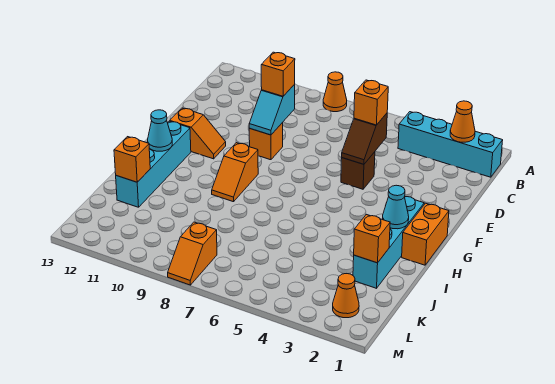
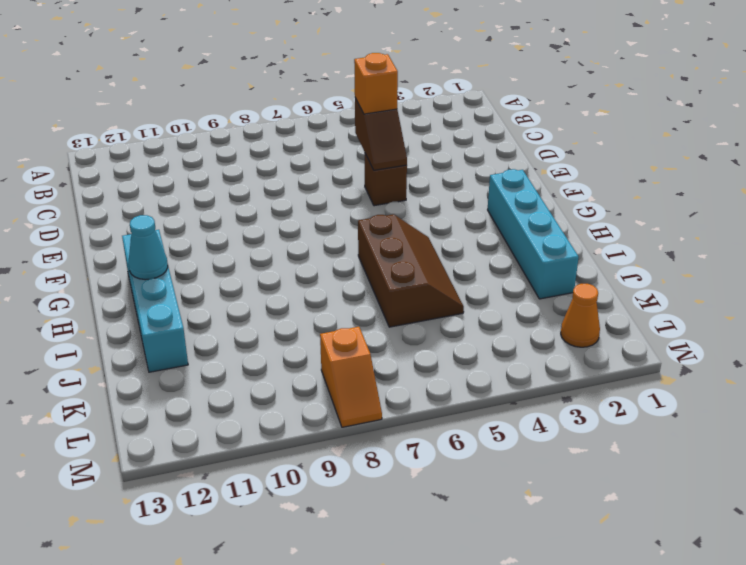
brown 2x3 slope [358,214,464,327] -> none
none -> orange 1x1 cone [323,72,347,112]
none -> cyan 1x4 brick [398,112,503,177]
none -> orange 1x1 brick [249,123,283,160]

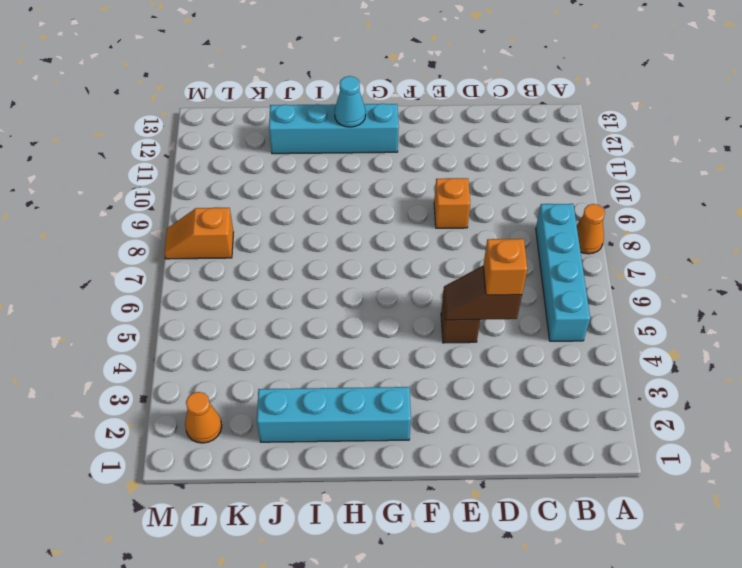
cyan 1x4 brick [536,204,590,341] -> cyan 1x4 brick moved to [398,112,503,177]
none -> orange 1x2 slope [170,108,226,159]
none -> orange 1x2 brick [402,203,449,265]
none -> orange 1x2 slope [212,143,258,202]

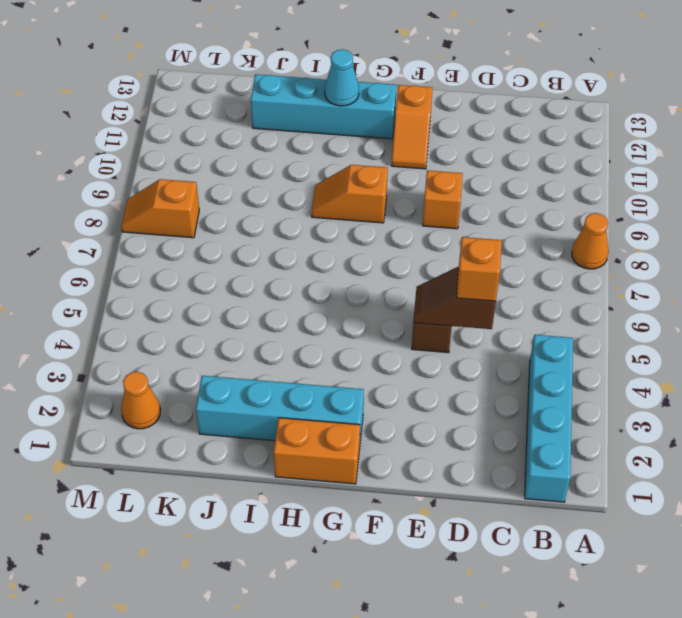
none -> orange 1x1 cone [450,101,475,142]
none -> cyan 1x2 slope [249,84,295,135]
none -> cyan 1x1 cone [383,185,409,229]

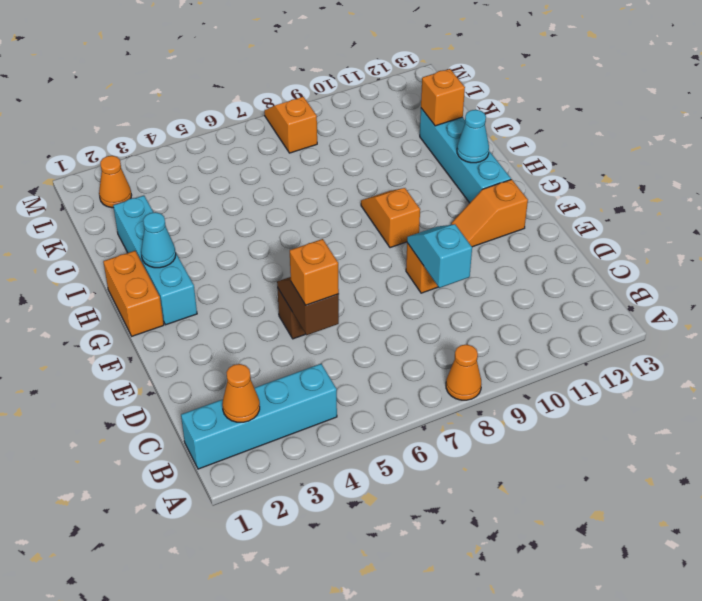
none -> orange 1x1 brick [354,214,390,263]
none -> orange 1x1 brick [261,52,295,96]

